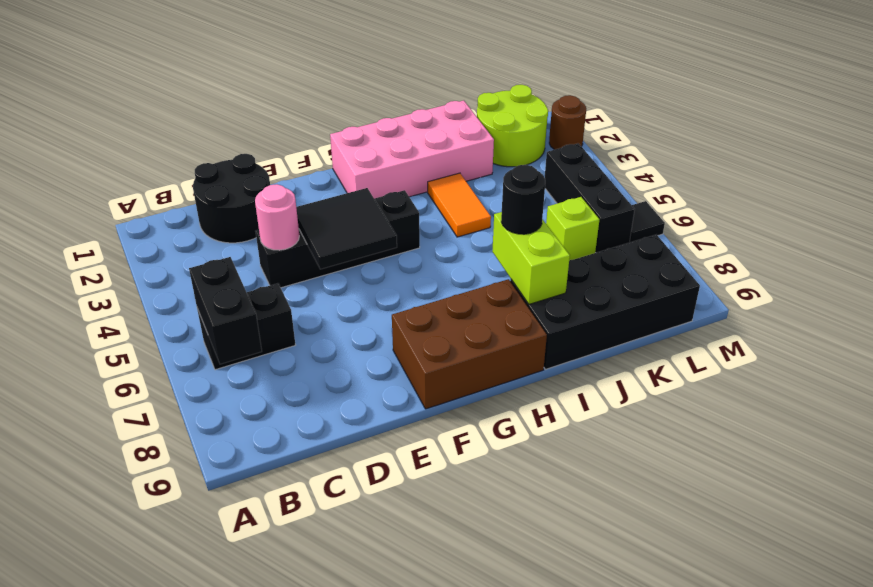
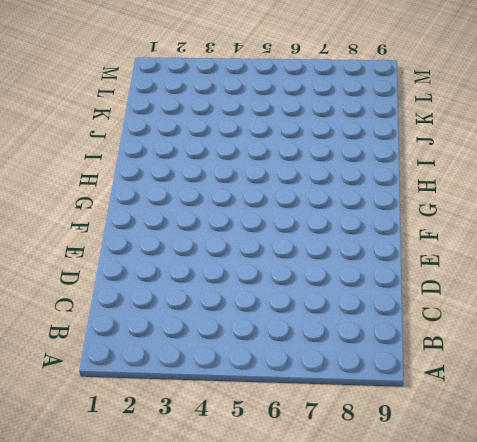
none -> black 1x2 brick [197,283,295,370]
none -> black 2x2 round brick [193,154,270,243]
none -> black 1x4 brick [256,190,420,288]

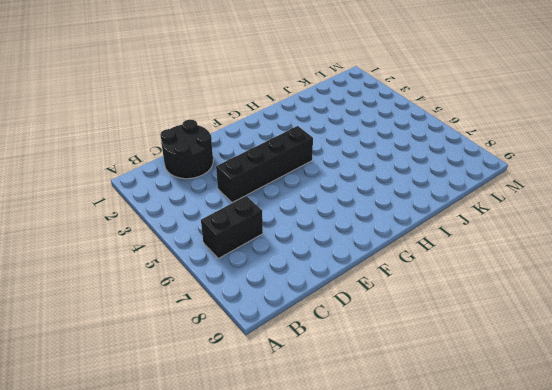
none -> brown 2x3 brick [392,279,547,409]
none -> pink 2x4 brick [330,101,494,198]
none -> orange 1x2 tile [428,173,491,237]

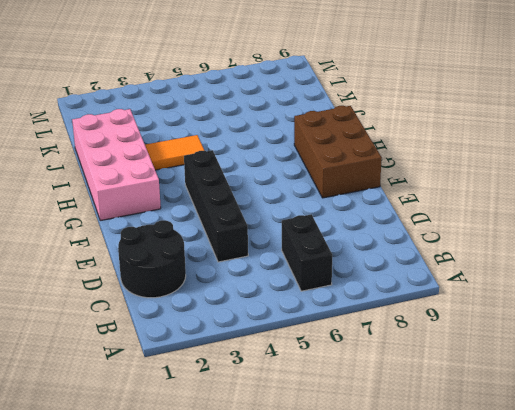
none -> black 2x4 brick [510,235,700,369]
none -> lime 2x2 round brick [477,85,548,167]
none -> lime 1x1 brick [546,197,599,260]

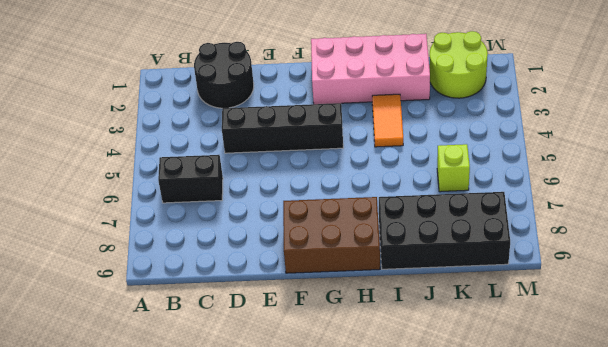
none -> black 1x3 brick [545,143,635,253]
none -> brown 1x1 round brick [549,95,586,150]
none -> black 1x1 tile [630,201,665,242]

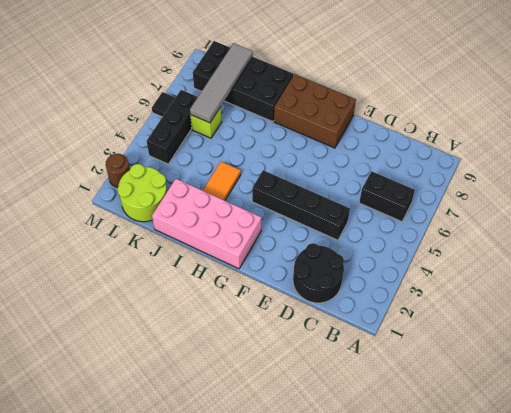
grey 1x4 tile [190,43,253,123] -> none
none -> black 1x2 brick [189,257,262,364]
none -> pink 1x1 round brick [255,184,299,250]
none -> black 2x2 tile [296,188,397,269]

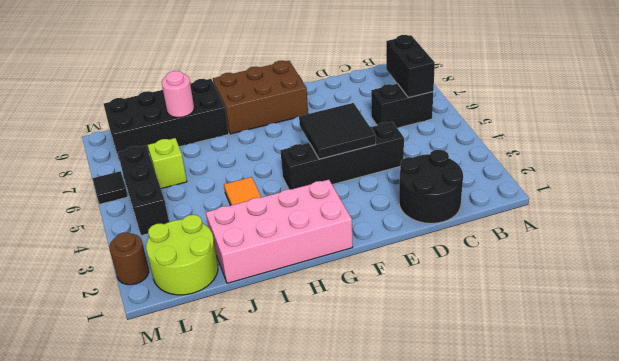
pink 1x1 round brick [162,71,194,118] -> pink 1x1 round brick moved to [255,184,299,250]
none -> lime 1x2 brick [492,212,570,304]
none -> black 1x1 round brick [501,165,545,234]

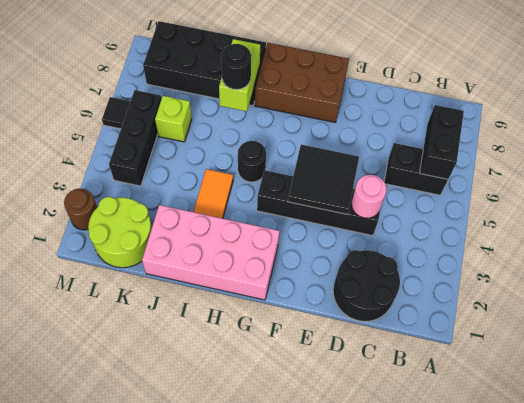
black 1x1 round brick [238,141,266,182] -> none

